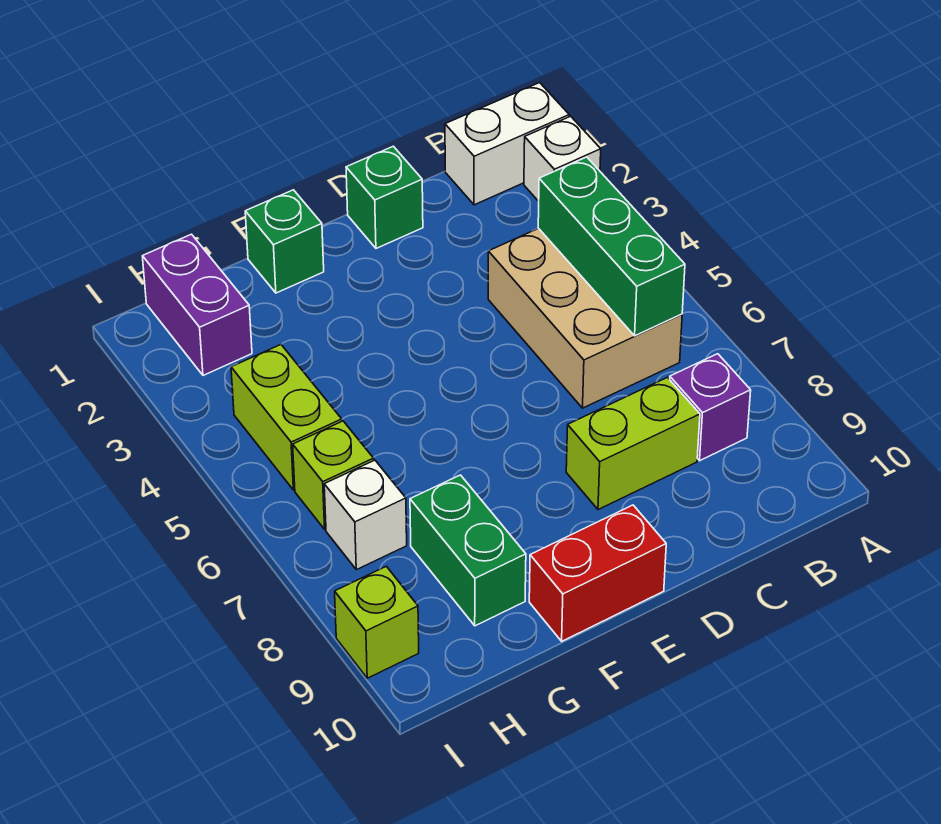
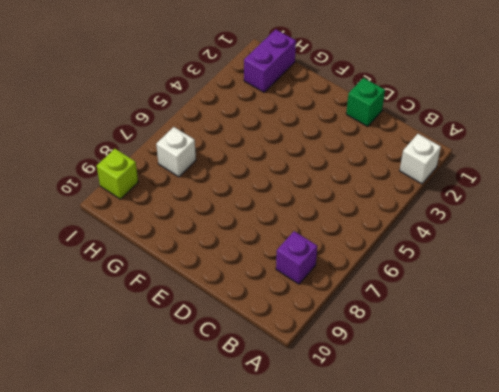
none -> white 1x2 brick [445,83,569,205]
none -> tan 2x3 brick [488,228,682,408]
none -> lime 1x2 brick [566,377,700,510]

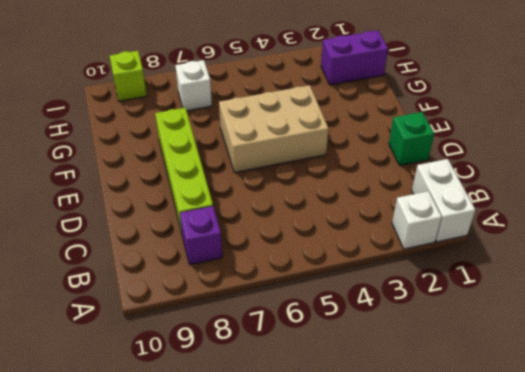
lime 1x4 brick [155,108,213,233] -> lime 1x2 brick [566,377,700,510]
tan 2x3 brick [219,85,329,173] -> tan 2x3 brick moved to [488,228,682,408]
none -> red 1x2 brick [529,505,666,641]
none -> green 1x1 brick [245,190,324,293]
none -> green 1x2 brick [410,475,526,626]

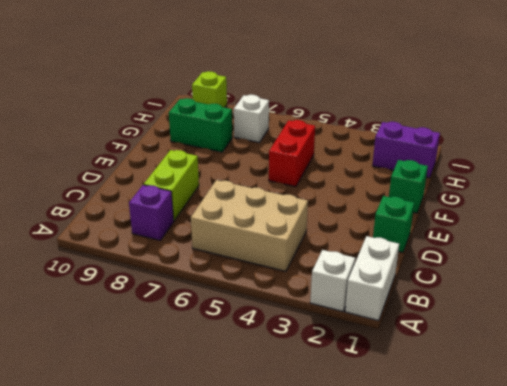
red 1x2 brick [269,120,315,187] -> red 1x2 brick moved to [529,505,666,641]
none -> lime 1x2 brick [231,345,342,490]
none -> lime 1x1 brick [293,421,374,529]
none -> green 1x3 brick [538,157,685,336]

